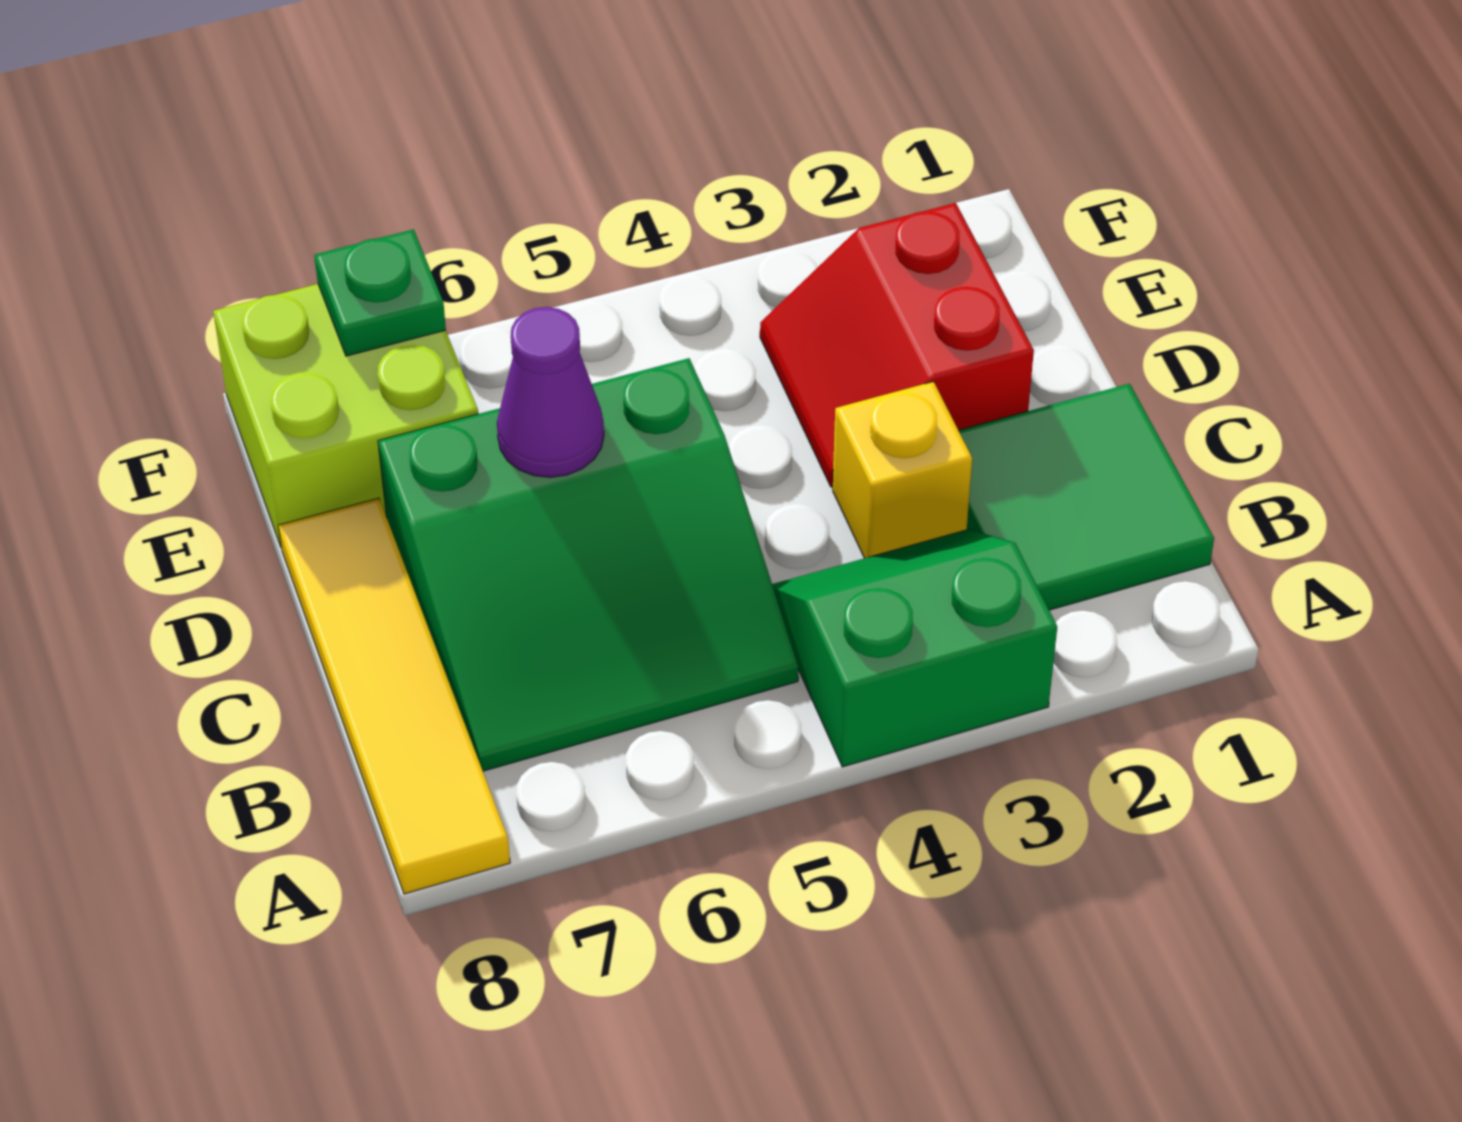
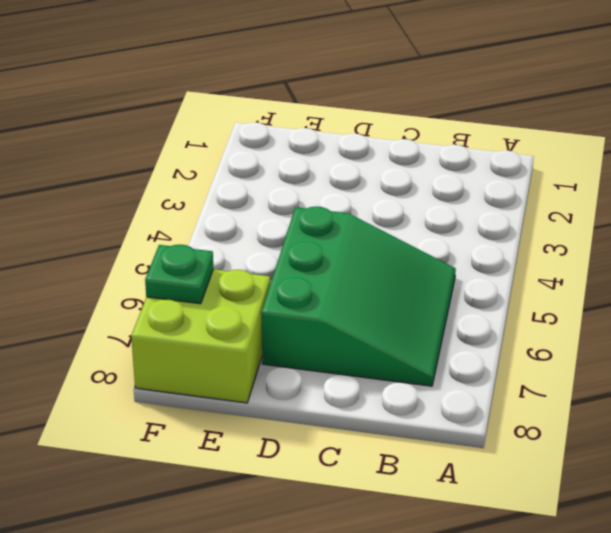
none -> green 2x2 slope [772,529,1057,767]
none -> yellow 1x4 tile [278,498,510,894]

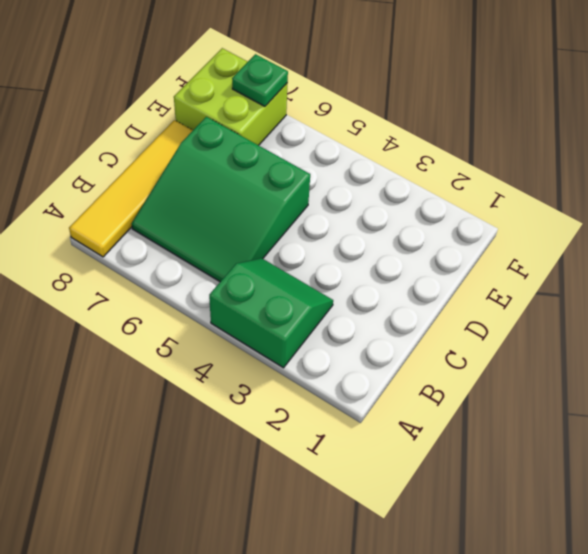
none -> green 2x2 tile [958,384,1214,610]
none -> yellow 1x1 brick [833,382,972,558]

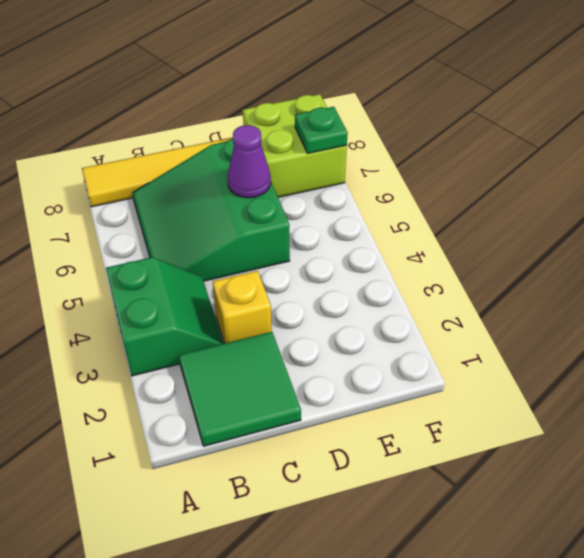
none -> red 2x2 slope [760,203,1034,487]

